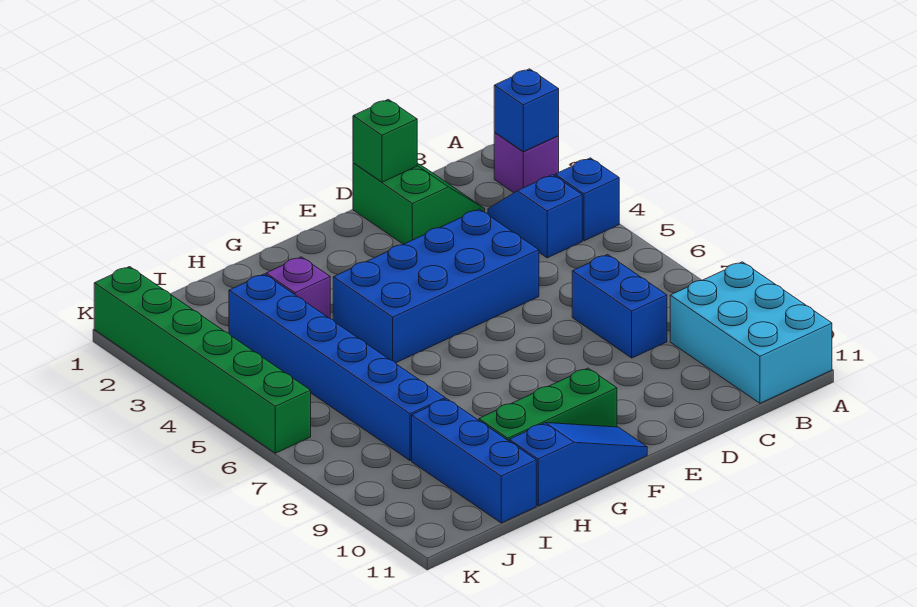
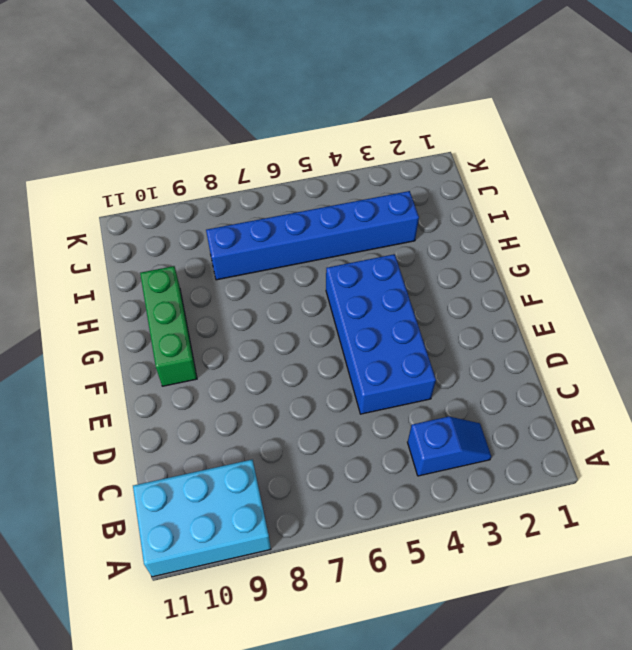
none -> purple 1x1 brick [494,133,559,193]
none -> blue 1x1 brick [555,158,619,241]
none -> green 2x2 slope [353,163,485,244]

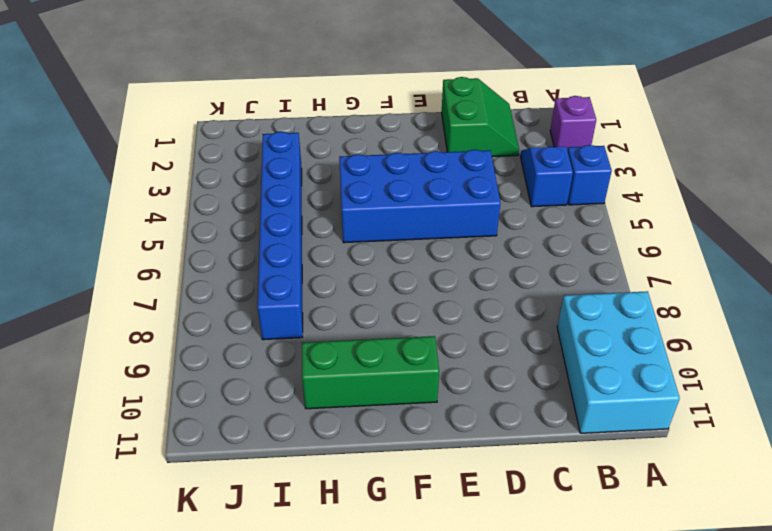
none -> blue 1x2 brick [572,255,667,358]
none -> blue 1x3 slope [509,423,647,506]
none -> purple 1x1 brick [266,257,330,318]

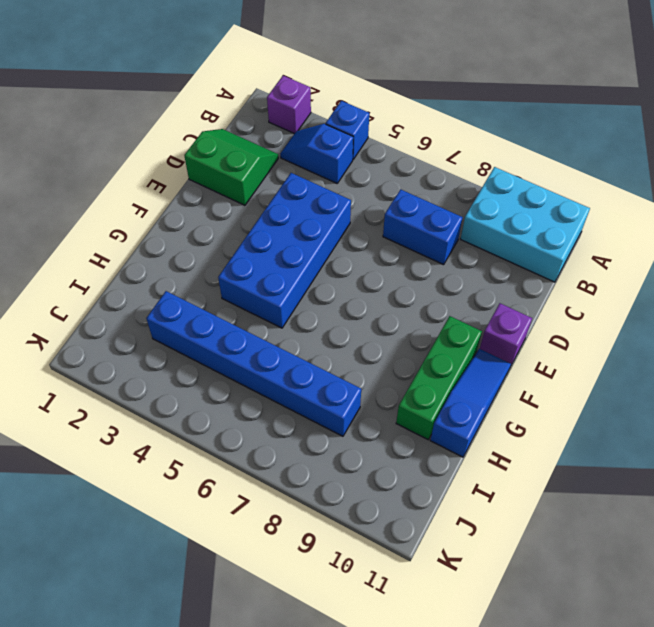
purple 1x1 brick [480,303,532,365] -> purple 1x1 brick moved to [266,257,330,318]
none -> blue 1x3 brick [412,399,536,523]
none -> green 1x6 brick [94,267,311,453]
none -> blue 1x1 brick [494,69,559,152]

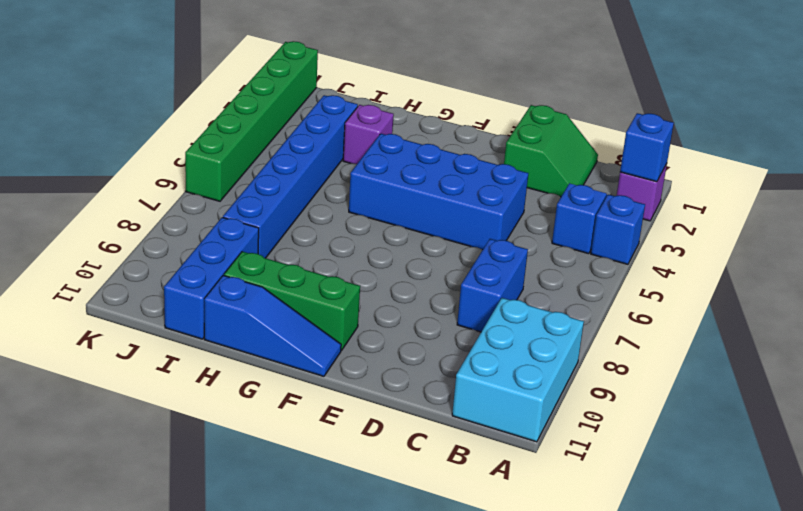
none -> green 1x1 brick [353,99,417,182]

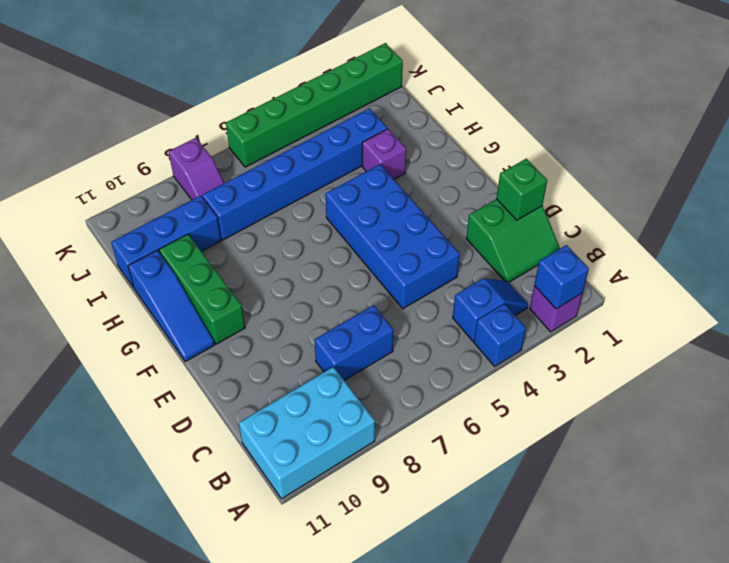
purple 1x2 slope [169,138,224,200] -> none

